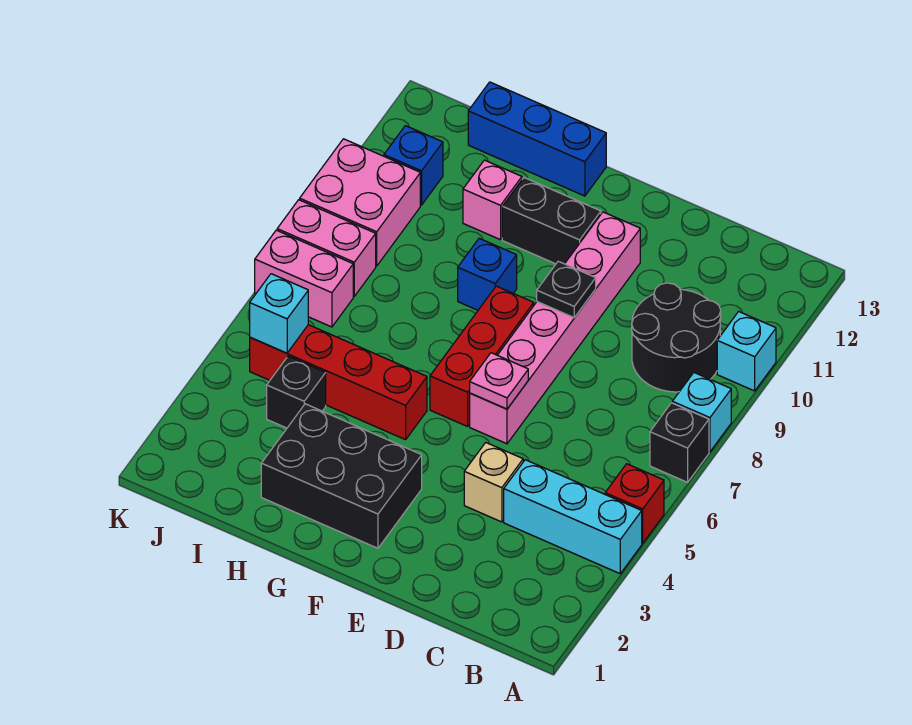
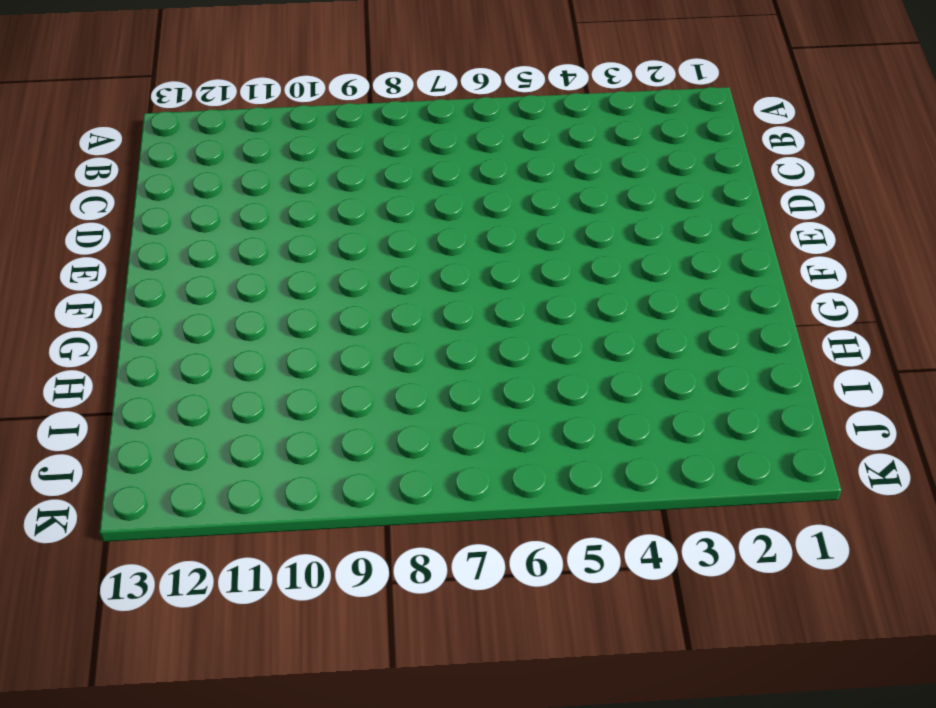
none -> cyan 1x3 brick [504,460,642,574]
none -> red 1x1 brick [605,464,664,543]
none -> black 1x1 brick [650,403,709,482]

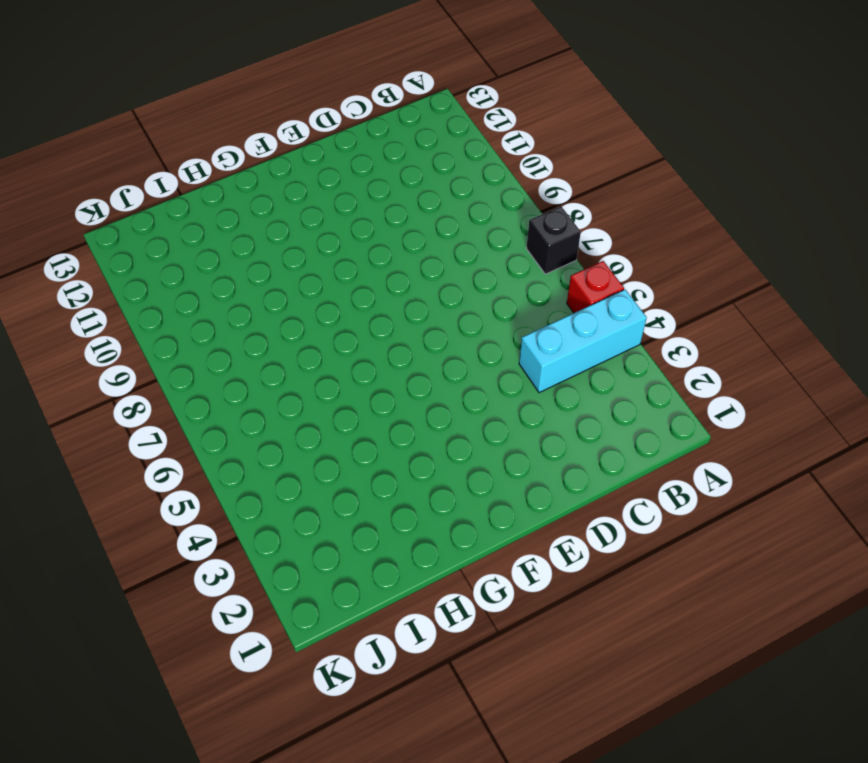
none -> cyan 1x1 brick [672,373,731,452]
none -> cyan 1x1 brick [717,312,776,391]
none -> black 2x2 round brick [632,283,721,392]

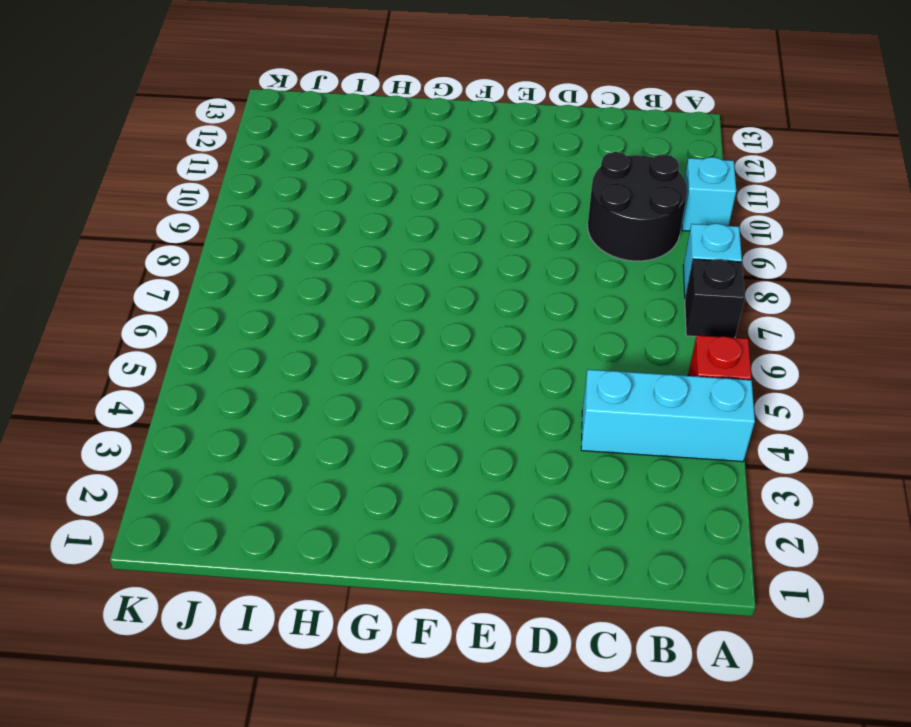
none -> tan 1x1 brick [464,443,523,522]
none -> pink 1x6 brick [470,212,640,444]
none -> black 2x3 brick [261,404,422,548]

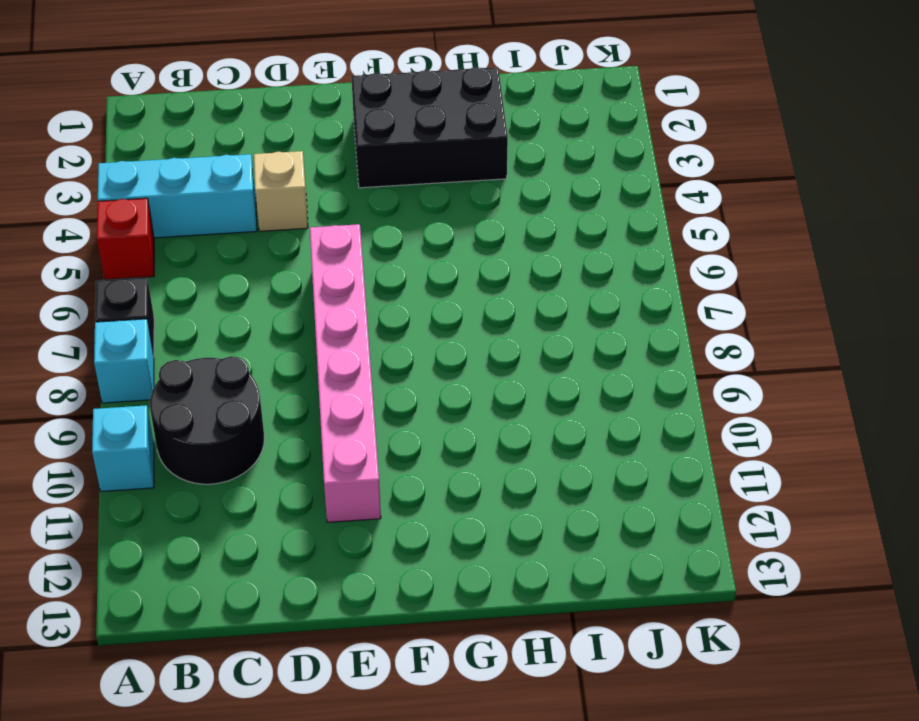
none -> red 1x3 brick [430,286,534,426]
none -> black 1x2 brick [502,178,601,264]
none -> red 1x4 brick [250,325,427,440]

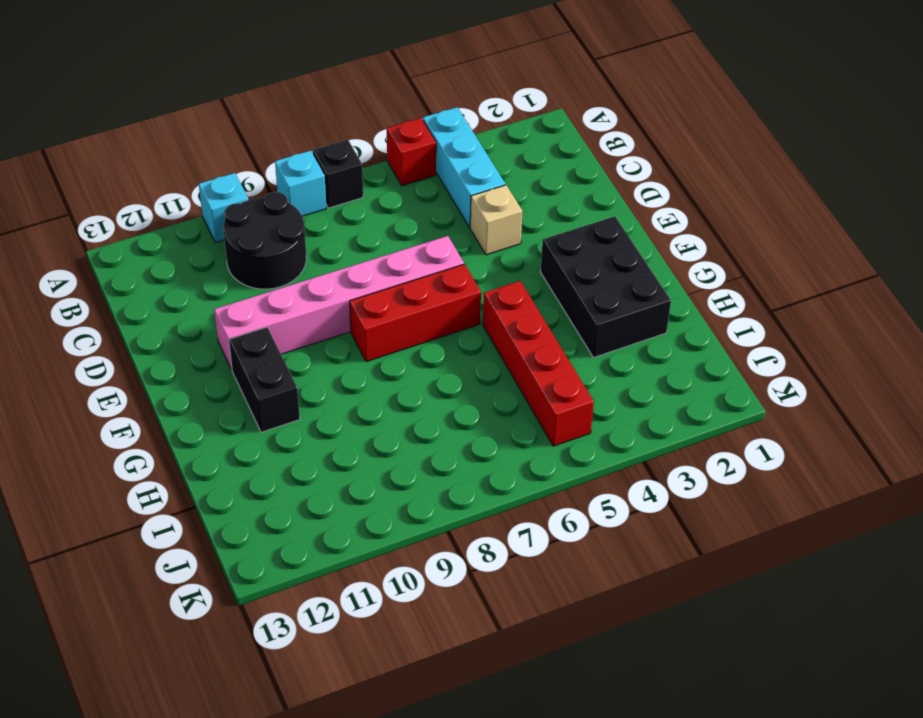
none -> blue 1x1 brick [458,238,517,310]
none -> blue 1x3 brick [468,82,606,196]
none -> pink 1x1 brick [463,160,522,240]

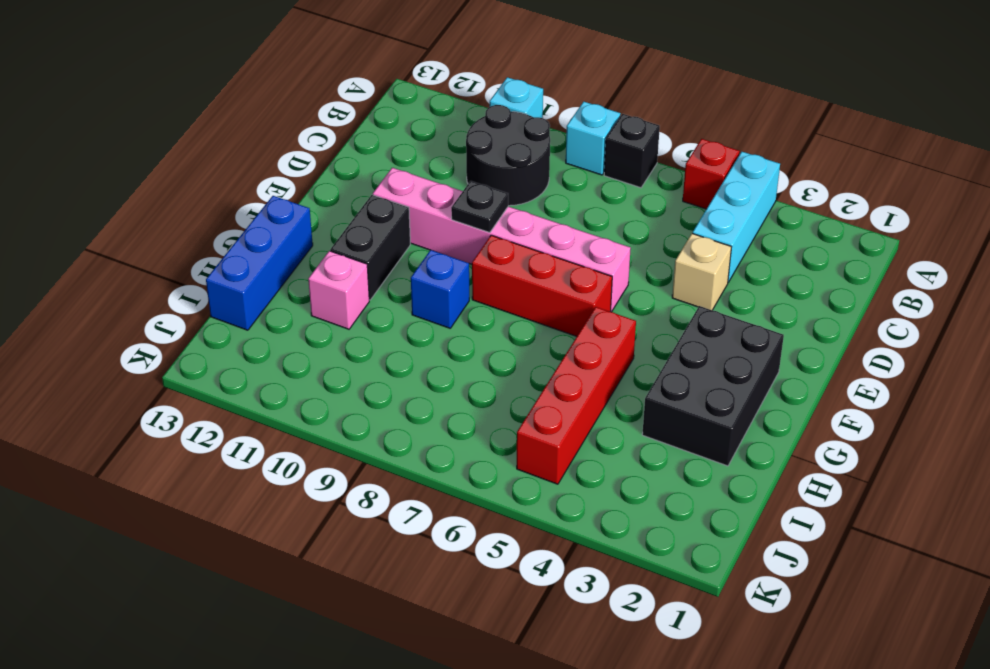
none -> black 1x1 brick [267,356,326,428]
none -> pink 1x2 brick [255,230,353,327]
none -> pink 1x2 brick [277,200,376,296]

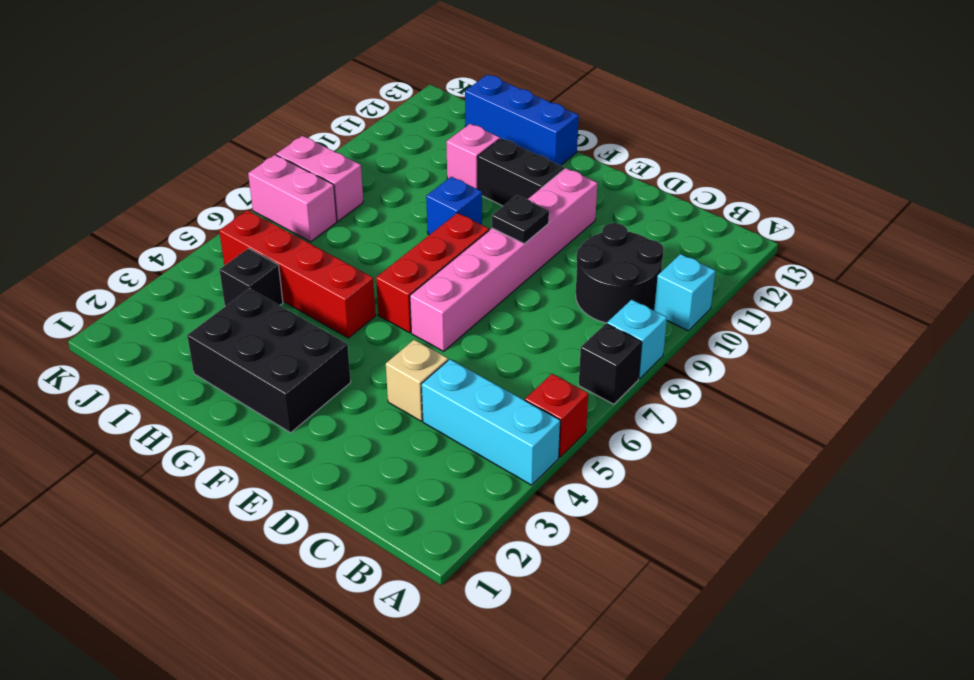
none -> pink 2x2 brick [300,139,420,266]
none -> blue 1x1 brick [384,126,443,205]
none -> pink 1x1 plate [470,353,528,409]

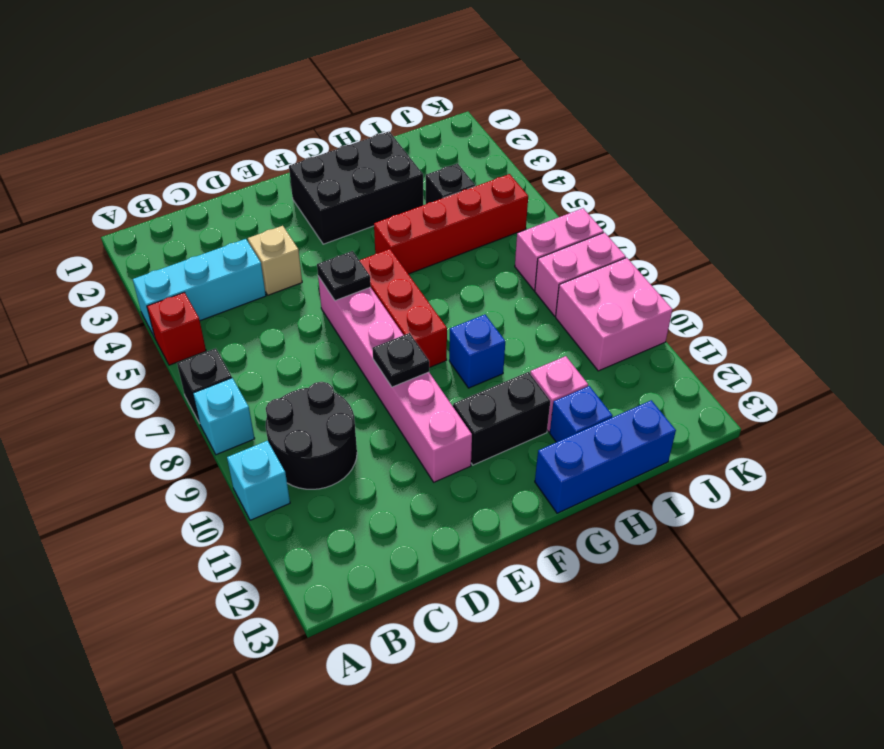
black 1x1 plate [317,251,371,301] -> pink 1x1 plate [470,353,528,409]
blue 1x1 brick [550,386,613,442] -> blue 1x1 brick moved to [384,126,443,205]
none -> cyan 1x1 brick [250,274,308,353]

